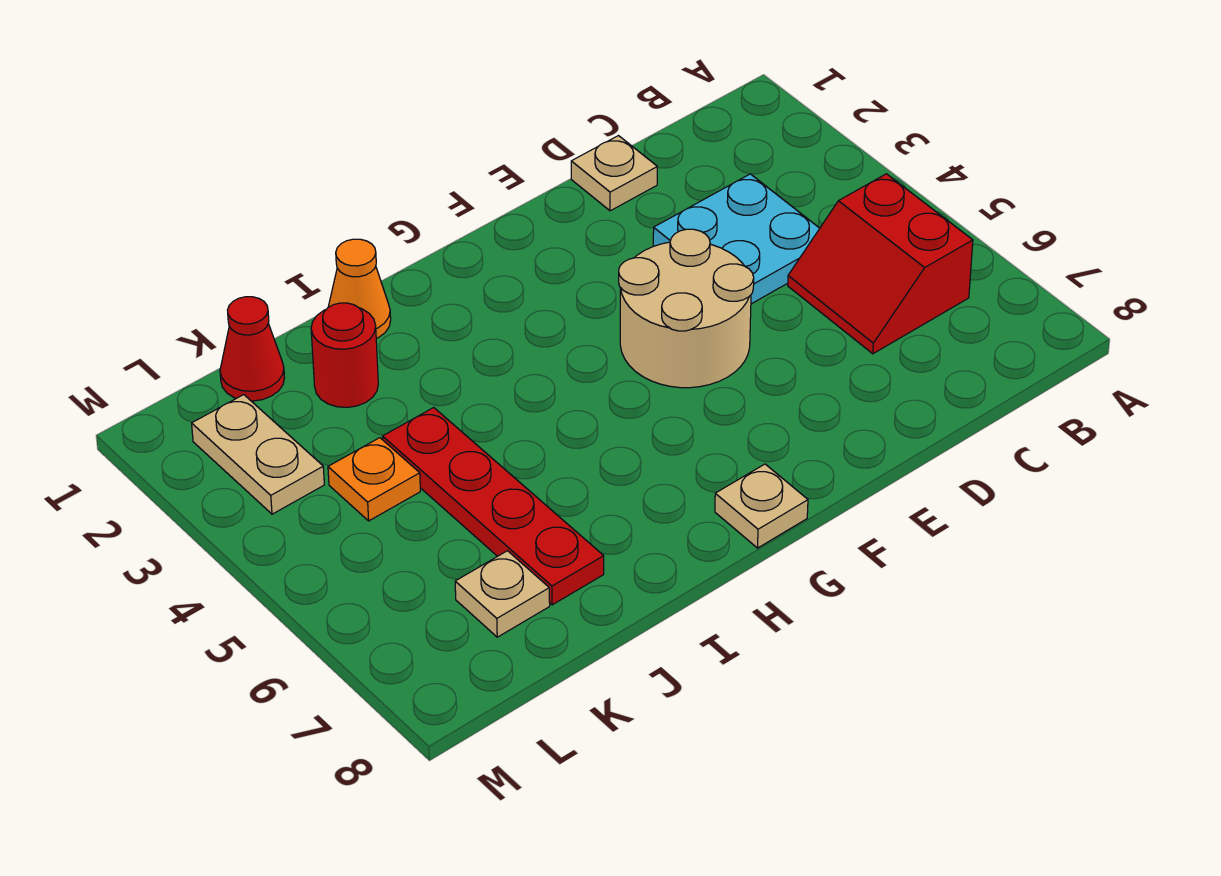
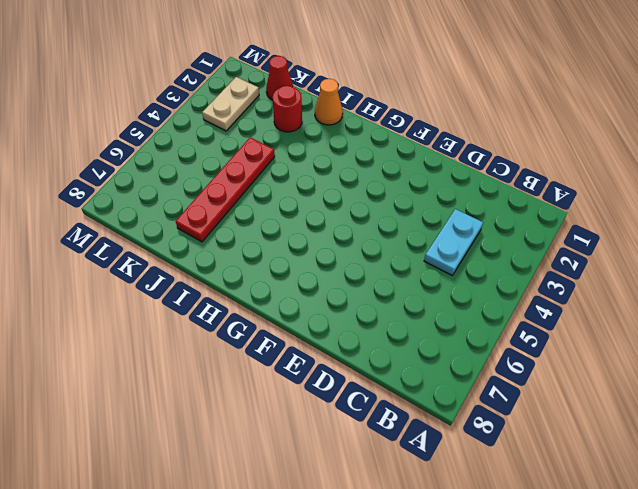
cyan 1x2 plate [424,209,483,275] -> cyan 2x2 plate [653,174,820,304]
none -> red 2x2 slope [788,174,973,354]
none -> tan 1x1 plate [571,136,657,211]
none -> tan 2x2 round brick [619,229,754,388]

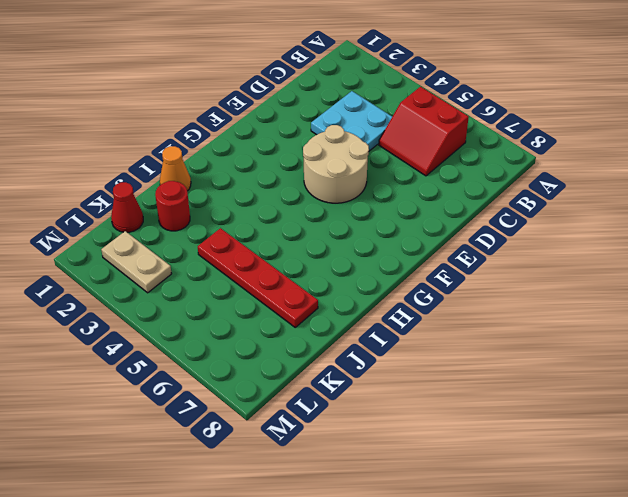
none -> tan 1x1 plate [571,136,657,211]
none -> tan 1x1 plate [715,464,808,548]
none -> orange 1x1 plate [328,438,420,521]

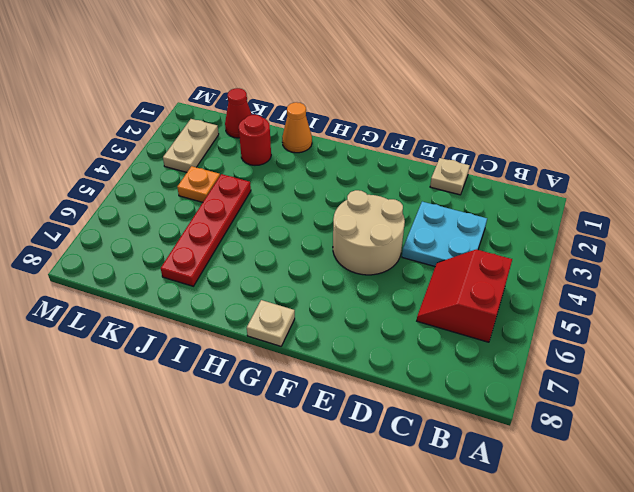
none -> tan 1x1 plate [455,551,550,637]

